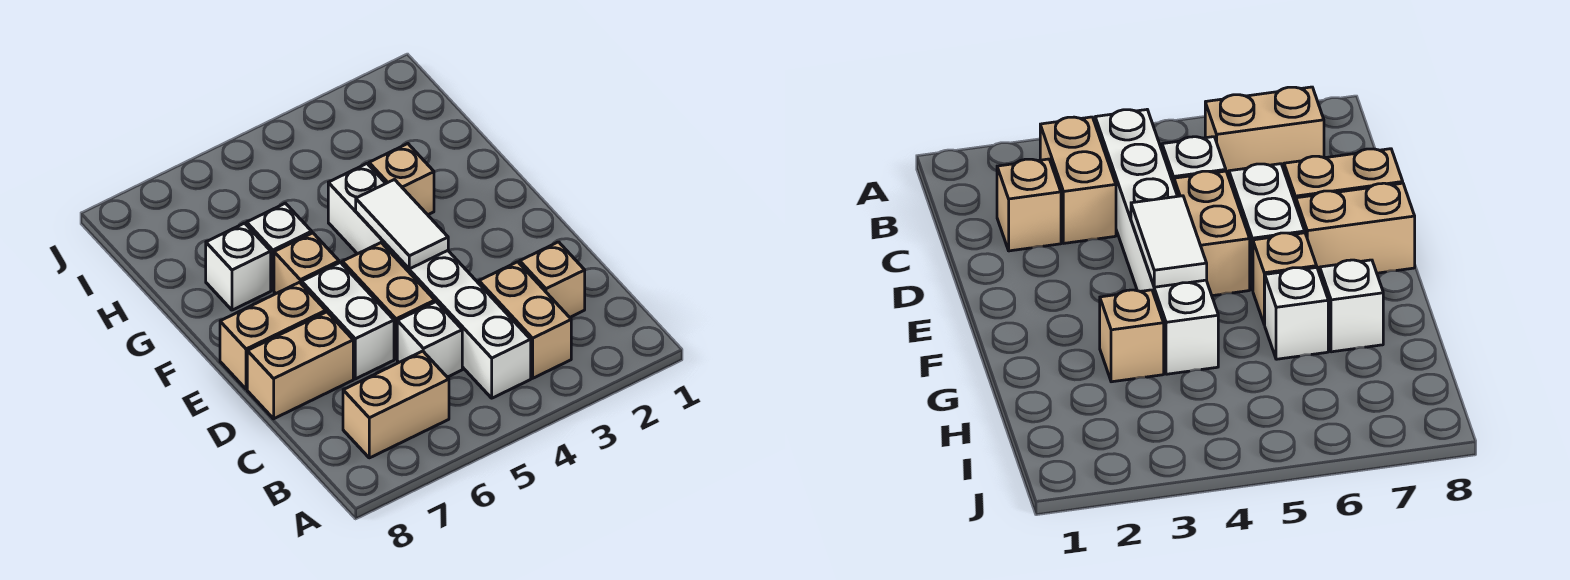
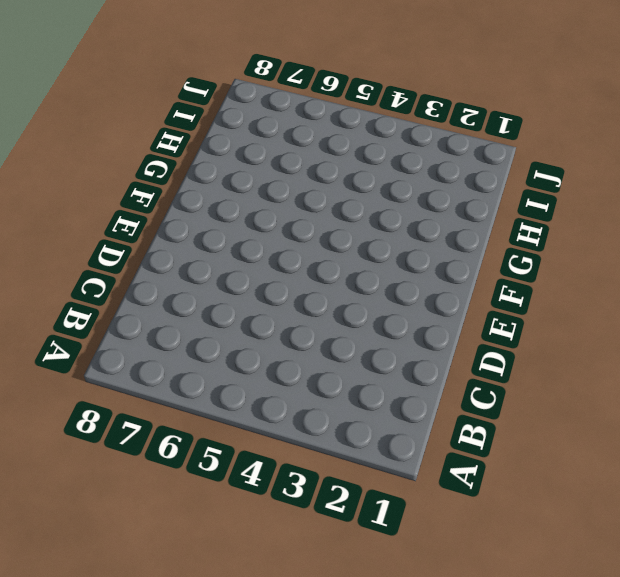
none -> tan 1x2 brick [479,262,571,378]
none -> white 1x6 brick [328,164,531,398]
none -> tan 1x2 brick [343,351,449,458]

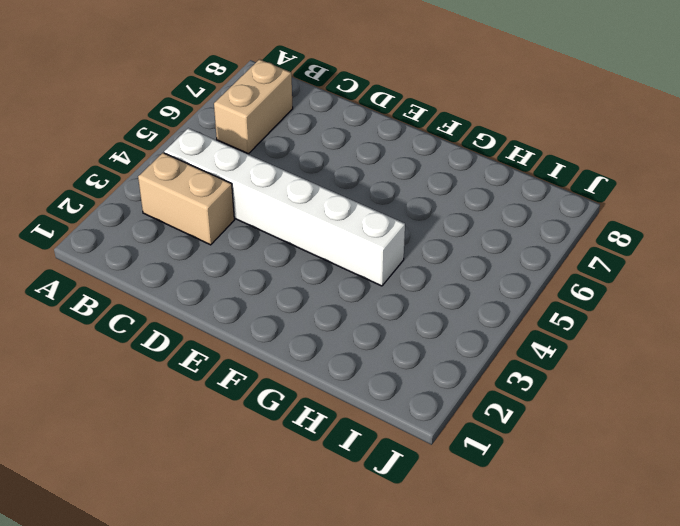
none -> tan 1x1 brick [520,242,585,317]
none -> white 1x1 brick [397,302,462,377]
none -> tan 1x2 brick [342,243,435,359]

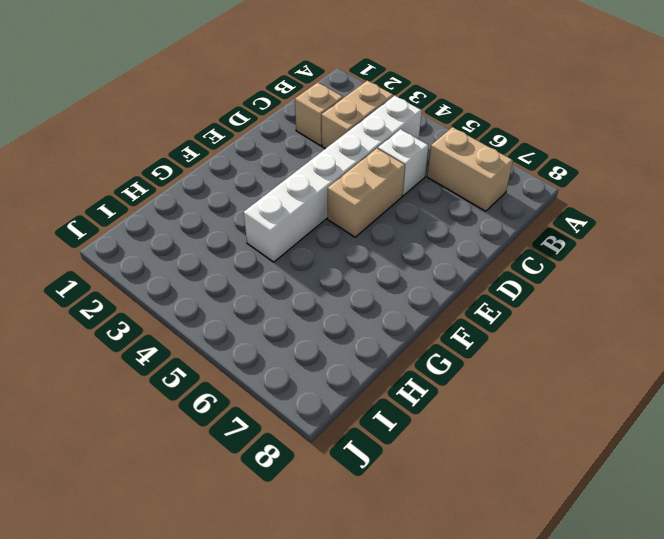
none -> white 1x2 brick [302,262,394,379]
none -> tan 1x2 brick [247,312,353,419]
none -> tan 1x2 brick [220,282,326,389]

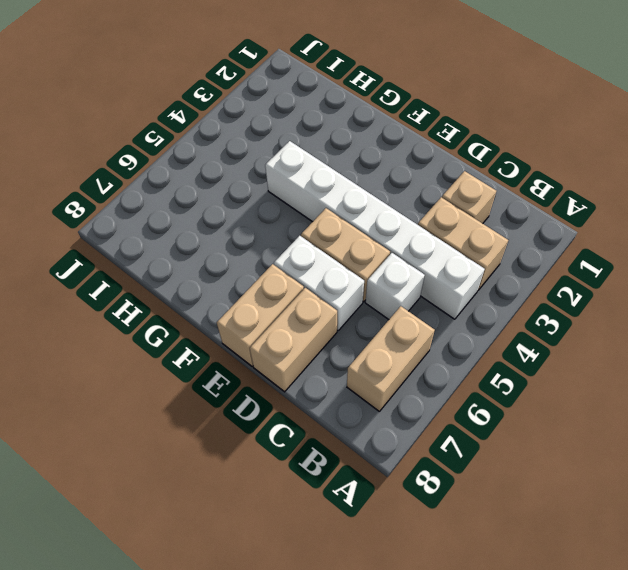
none -> tan 1x1 brick [274,233,339,293]
none -> tan 1x1 brick [369,144,434,215]
none -> white 1x1 brick [247,203,312,290]

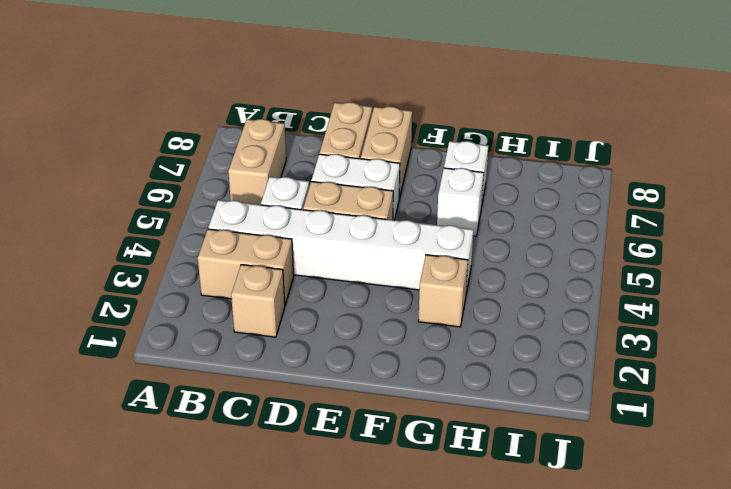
none -> tan 1x1 brick [274,233,339,293]
none -> white 1x2 tile [356,180,448,269]

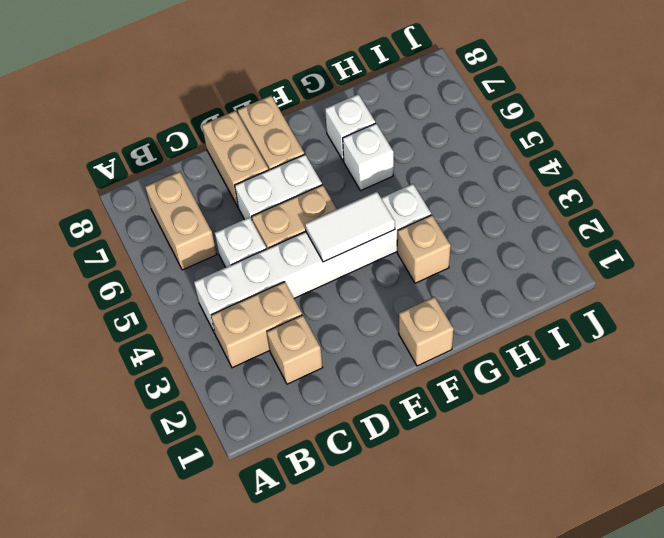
tan 1x1 brick [399,297,454,366] -> tan 1x1 brick moved to [274,233,339,293]

